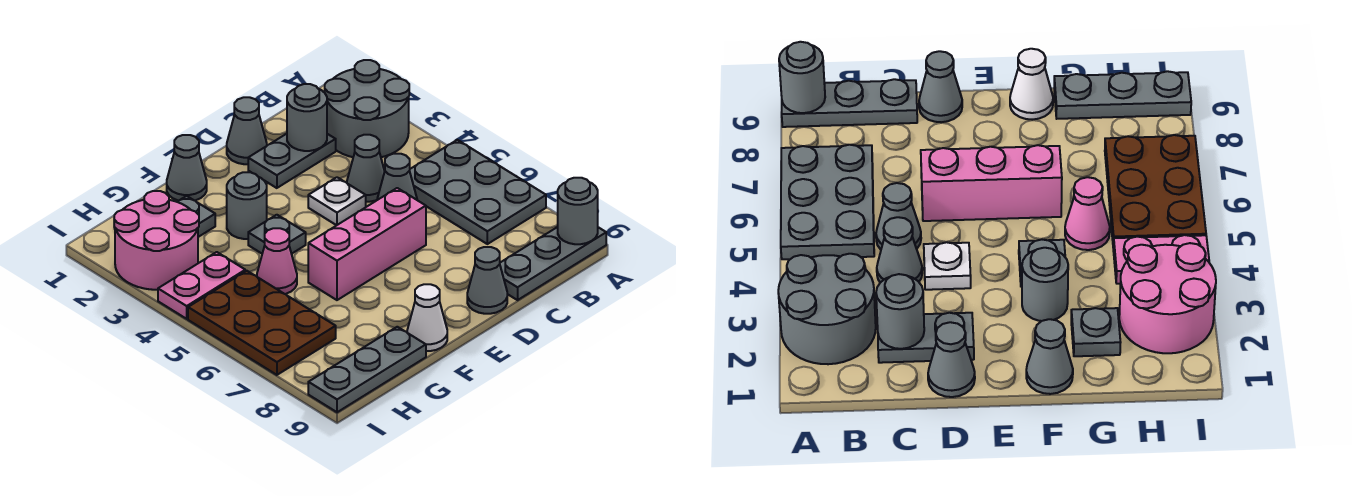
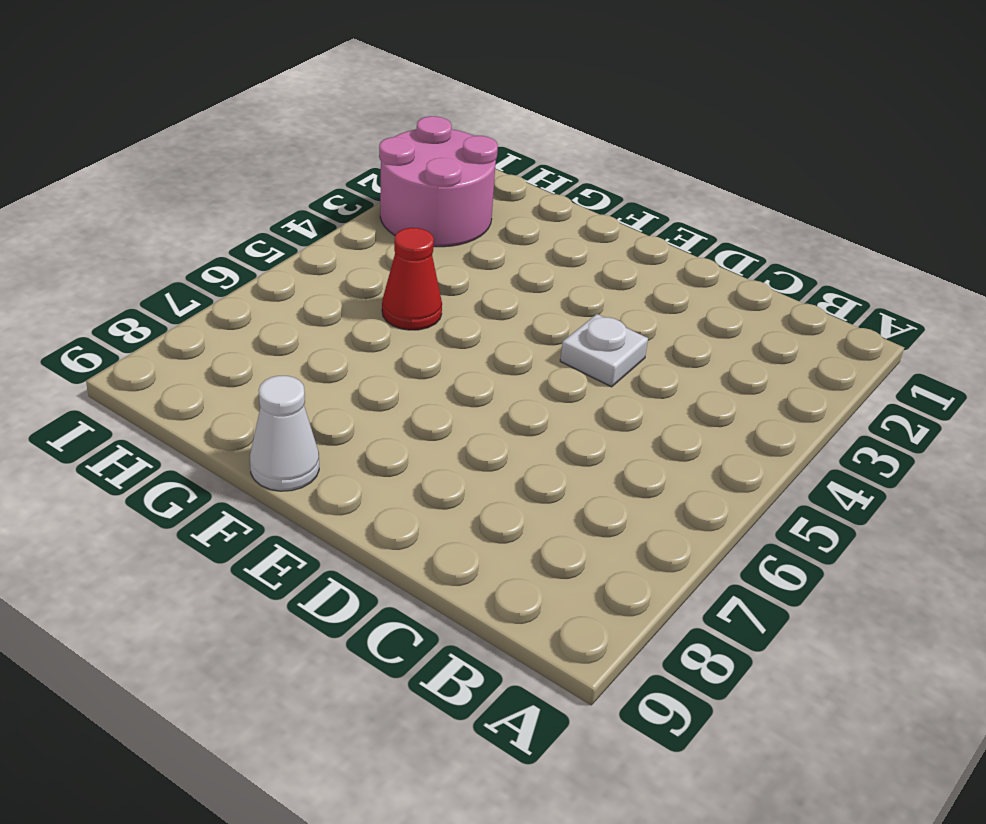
red 1x1 cone [382,228,442,330] -> pink 1x1 cone [257,228,297,294]
none -> grey 2x2 round brick [325,60,409,157]
none -> grey 2x3 plate [410,140,546,244]
none -> grey 1x3 plate [500,227,606,300]

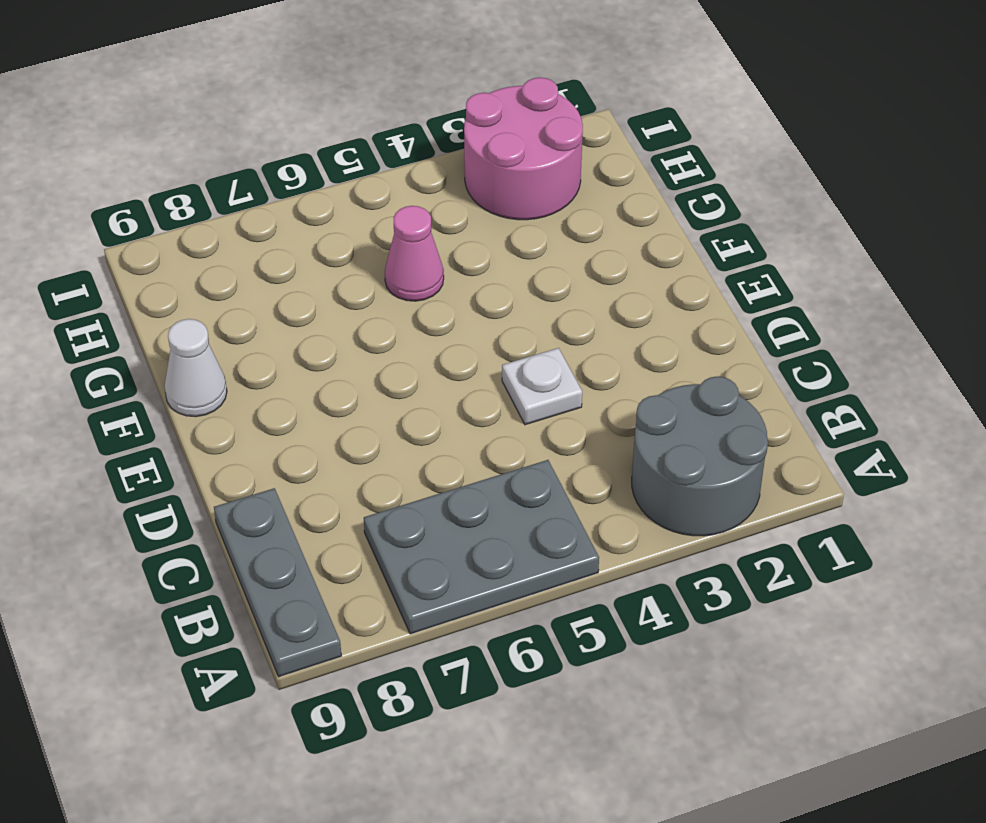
none -> grey 1x2 plate [248,134,336,188]
none -> grey 1x1 cone [347,135,385,202]
none -> grey 1x1 cone [377,154,417,200]

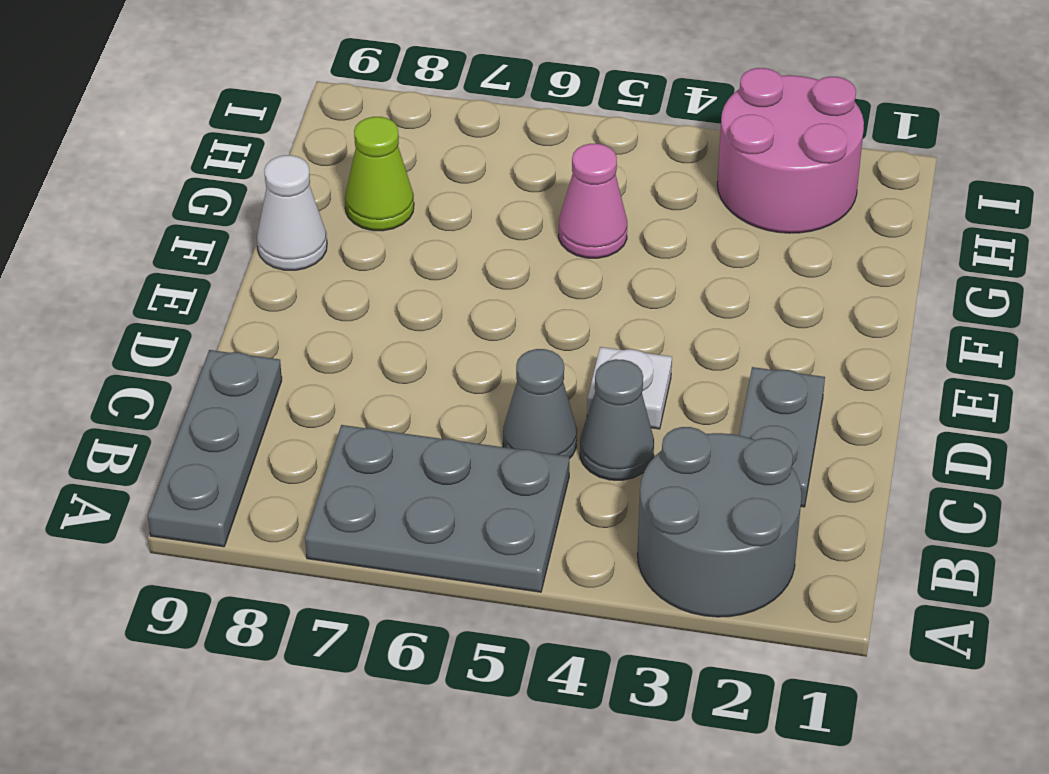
lime 1x1 cone [345,117,414,231] -> none
none -> grey 1x1 cone [227,97,267,164]
none -> pink 1x3 brick [308,188,426,300]
none -> grey 1x1 cone [467,247,507,314]

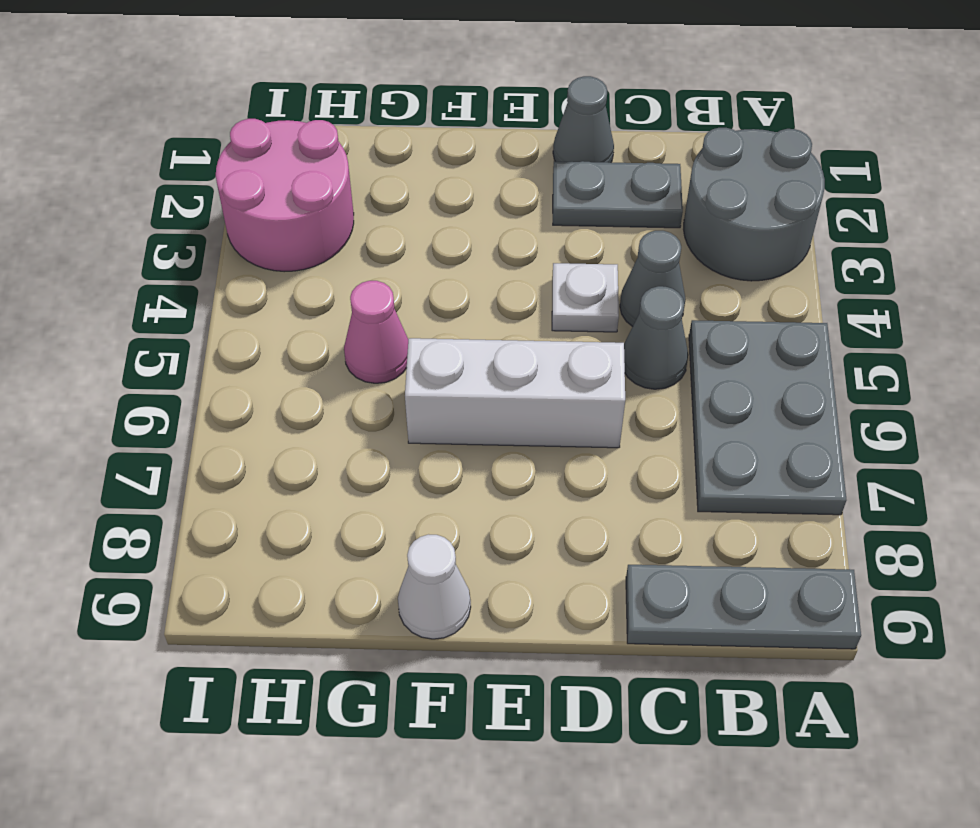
white 1x3 brick [405,338,625,448] -> pink 1x3 brick [308,188,426,300]
none -> grey 1x1 cone [467,247,507,314]
none -> grey 1x1 cone [167,135,207,201]
none -> grey 1x1 round brick [227,172,267,239]

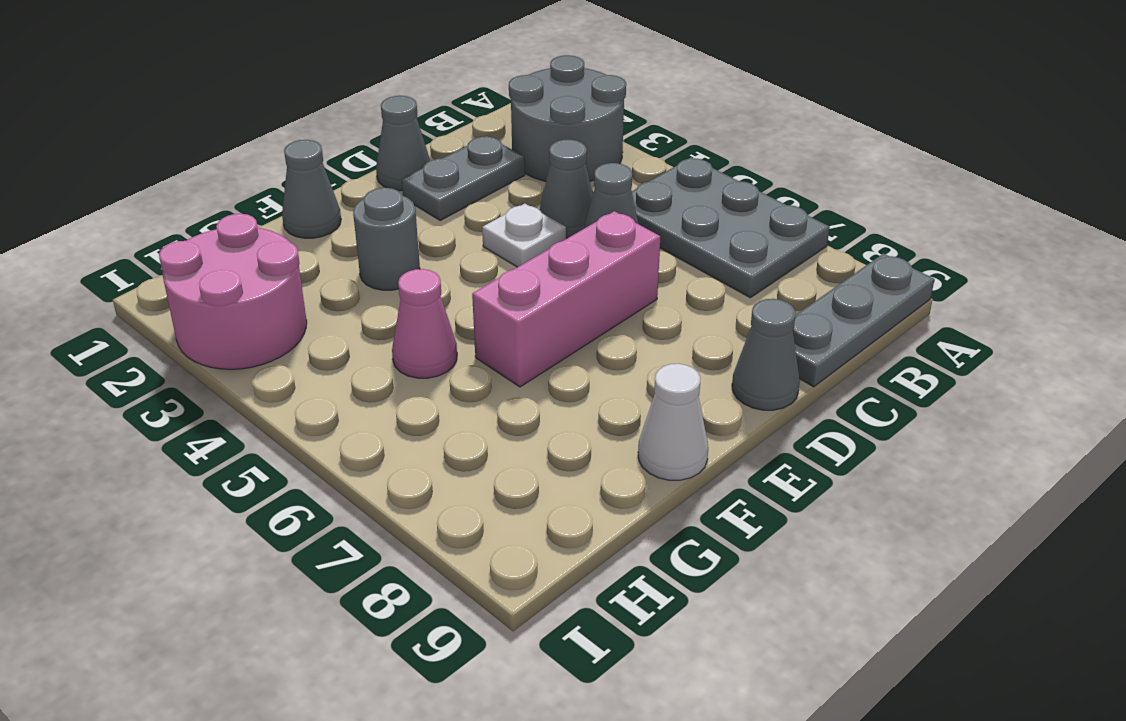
none -> grey 1x1 plate [248,215,306,254]
none -> grey 1x1 plate [177,196,215,237]
none -> grey 1x3 plate [308,327,426,412]

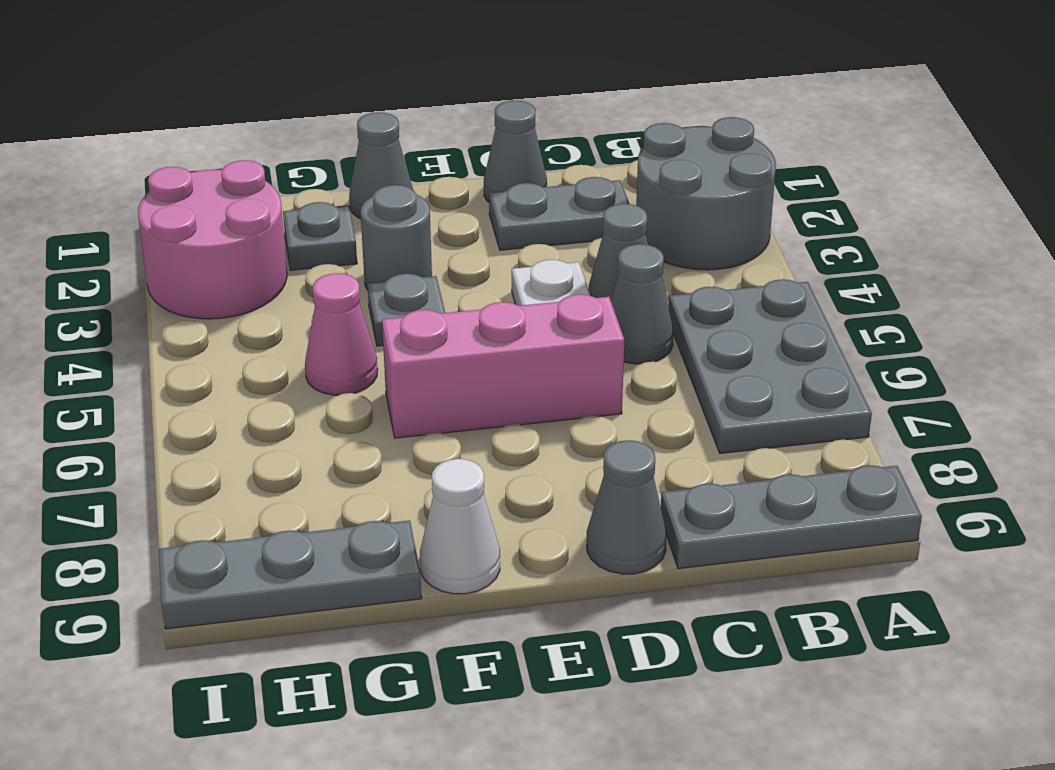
none -> pink 1x2 plate [158,252,245,319]
none -> brown 2x3 plate [188,271,336,375]
none -> grey 1x1 round brick [558,178,598,244]

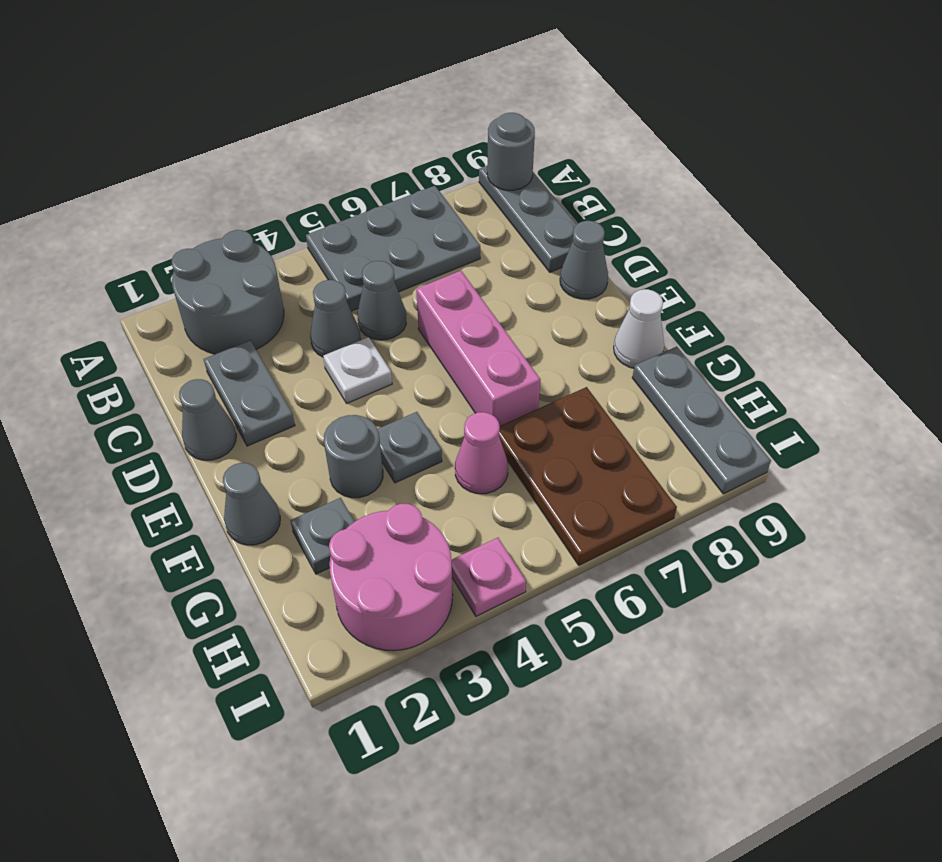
brown 2x3 plate [499,387,677,565] -> brown 2x3 plate turned to [188,271,336,375]
pink 1x1 plate [451,538,526,616] -> pink 1x2 plate [158,252,245,319]
none -> grey 1x1 round brick [287,84,327,151]

